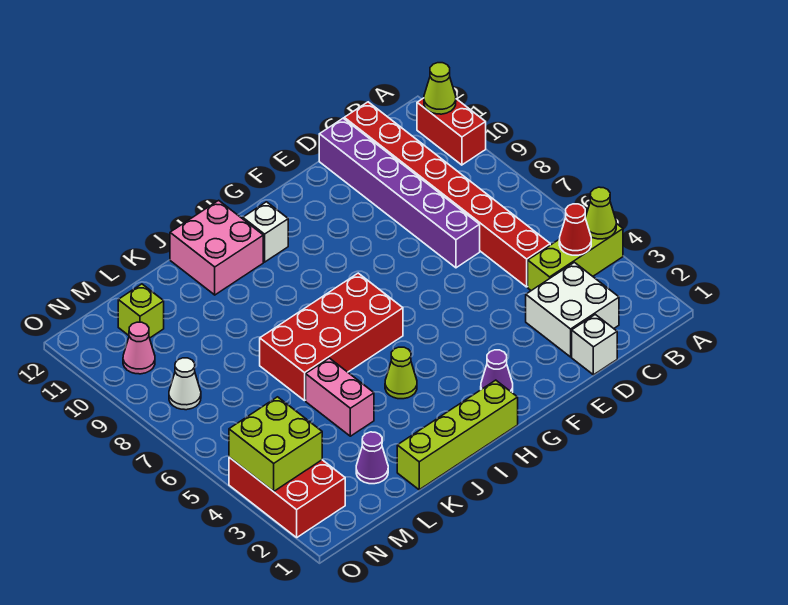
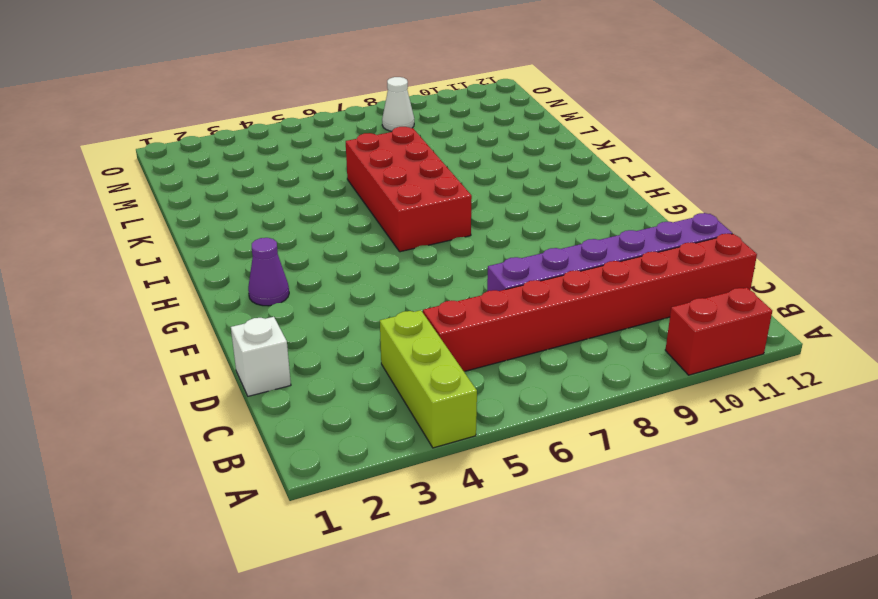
none -> white 2x2 brick [526,262,619,357]
none -> lime 1x4 brick [397,380,518,490]
none -> white 1x1 brick [243,202,288,262]

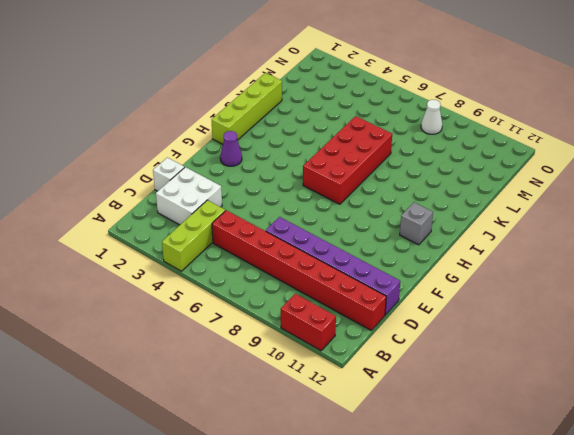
grey 1x1 brick [400,202,433,245] -> white 1x1 brick [243,202,288,262]
none -> lime 1x1 cone [385,347,417,399]
none -> pink 2x2 brick [170,200,263,295]
none -> pink 1x2 brick [306,358,374,436]

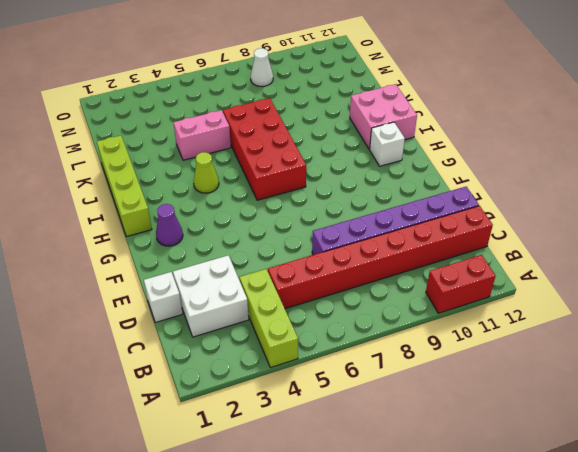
none -> purple 1x1 cone [356,432,388,484]
none -> lime 1x1 brick [118,284,164,338]
none -> red 2x3 brick [229,457,345,537]

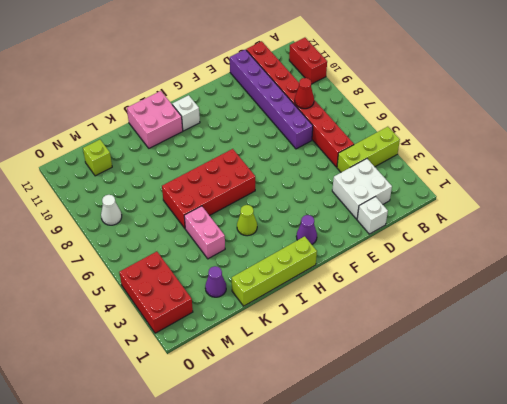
red 1x1 cone [295,78,314,109] -> red 1x1 cone moved to [559,204,591,255]
none -> pink 1x1 cone [123,322,155,374]
none -> lime 1x1 cone [585,187,616,239]
none -> lime 1x1 cone [424,63,456,114]

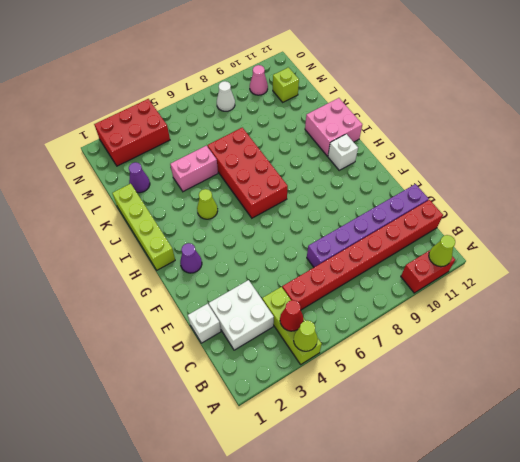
none -> lime 2x2 brick [229,397,322,492]

